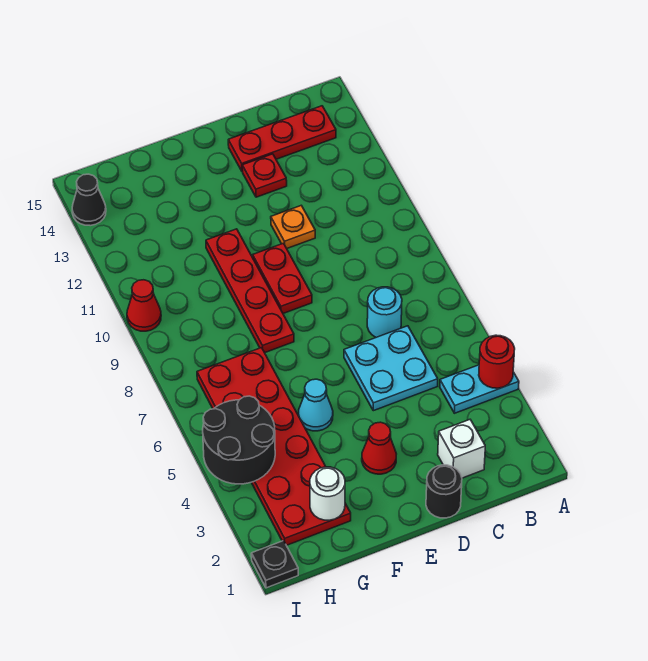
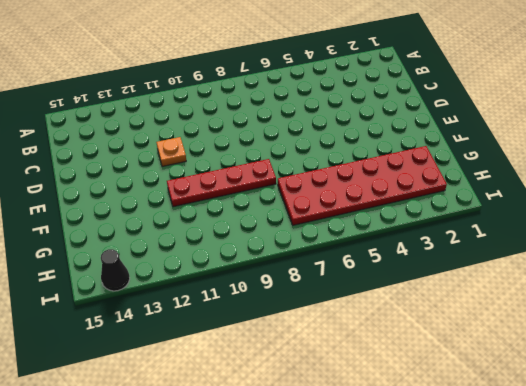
none -> cyan 1x2 plate [440,365,519,413]
none -> red 1x3 plate [228,106,336,172]
none -> white 1x1 brick [438,420,485,478]

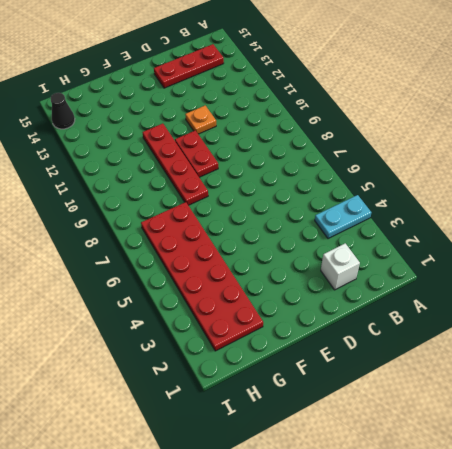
none -> cyan 2x2 plate [344,326,438,411]
none -> cyan 1x1 round brick [367,287,402,337]
none -> black 1x1 round brick [426,465,462,518]

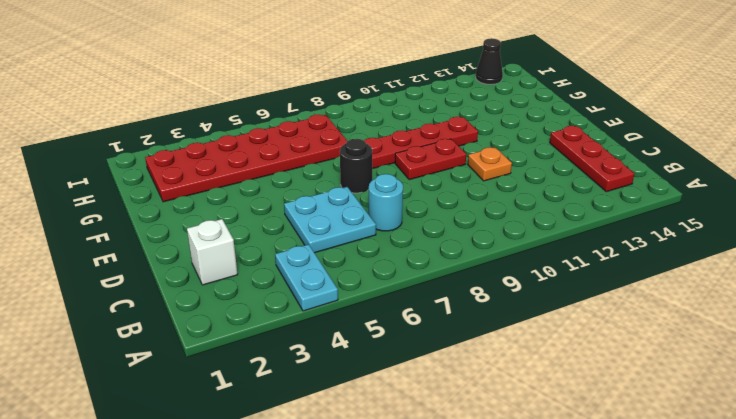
black 1x1 round brick [340,139,372,193] -> black 1x1 round brick moved to [426,465,462,518]
none -> red 1x1 plate [242,154,287,197]
none -> red 1x1 cone [362,422,396,474]
none -> cyan 1x1 cone [298,379,333,431]

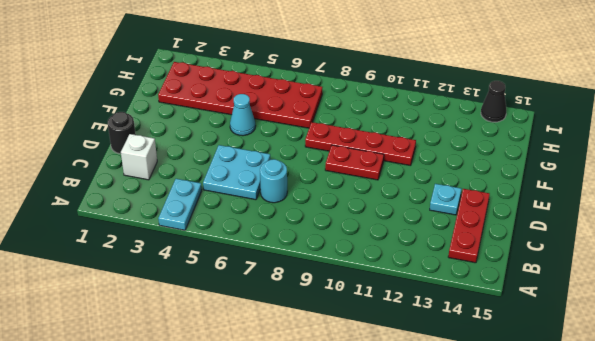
cyan 1x1 plate [430,184,461,215] -> red 1x1 plate [242,154,287,197]
none -> orange 1x1 plate [271,206,315,248]
none -> red 1x1 cone [362,422,396,474]
none -> black 1x1 plate [251,541,298,588]

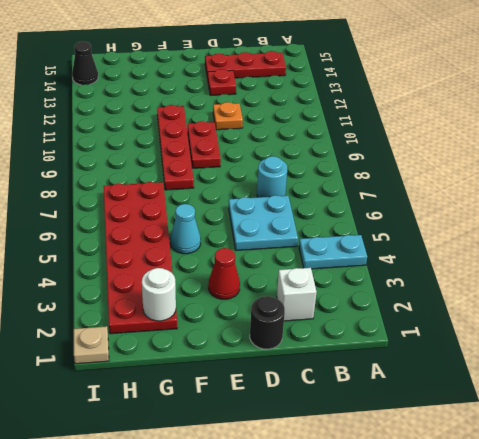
tan 1x1 plate [74,326,109,364] -> black 1x1 plate [251,541,298,588]
none -> red 1x1 cone [127,280,161,331]
none -> red 1x1 round brick [479,335,515,388]
none -> black 2x2 round brick [203,396,275,484]

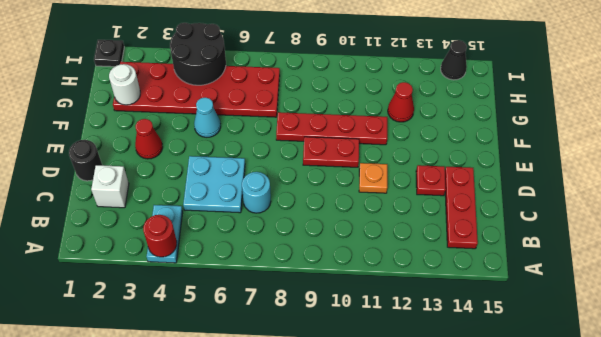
red 1x1 cone [388,82,414,122] -> red 1x1 cone moved to [127,280,161,331]

